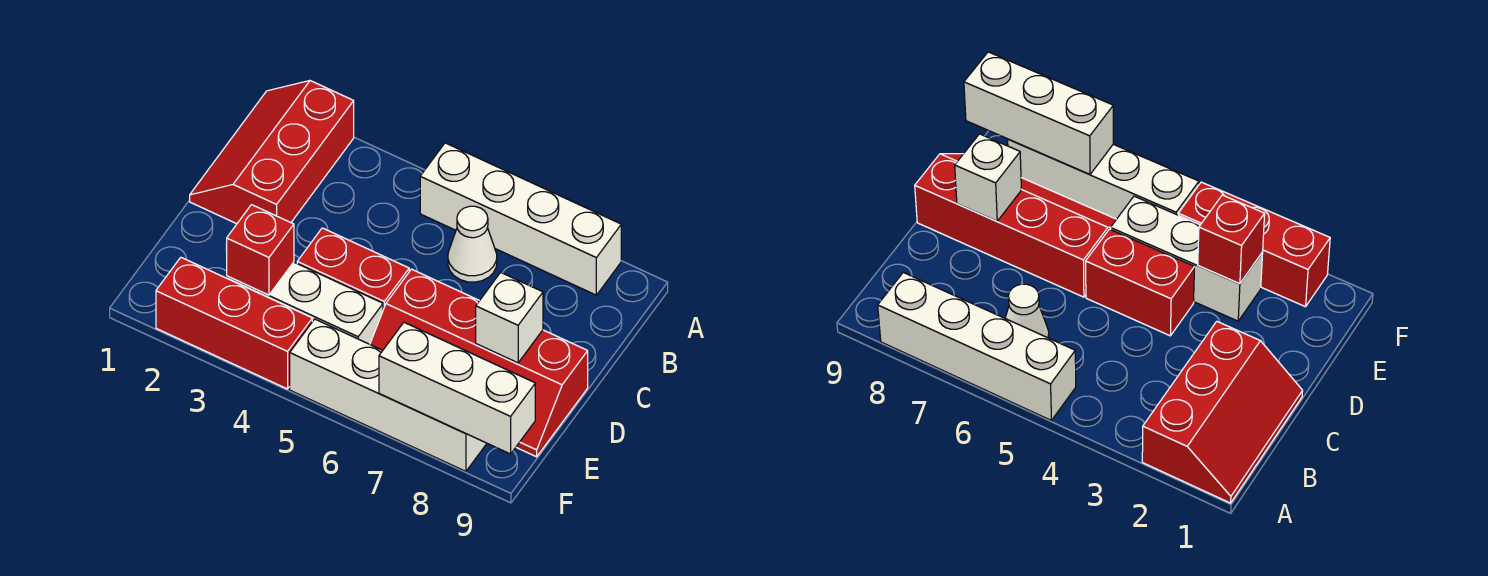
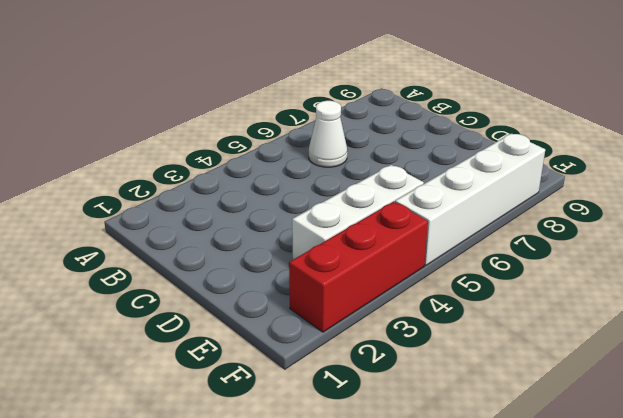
none -> red 2x3 slope [190,81,354,224]
none -> white 1x4 brick [420,143,621,295]

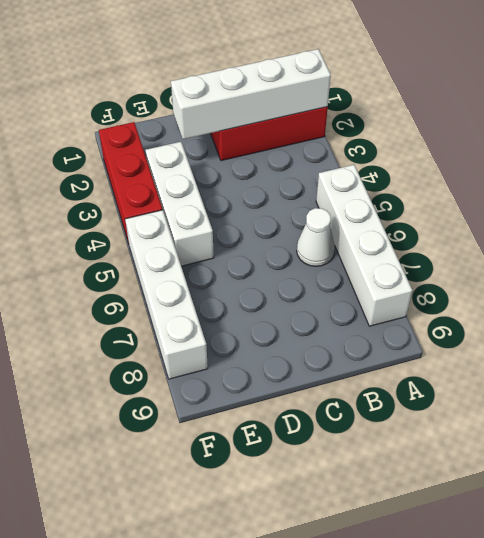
white 1x4 brick [171,49,331,139] -> none
none -> red 1x2 brick [297,228,409,310]
none -> red 2x4 slope [370,269,588,457]

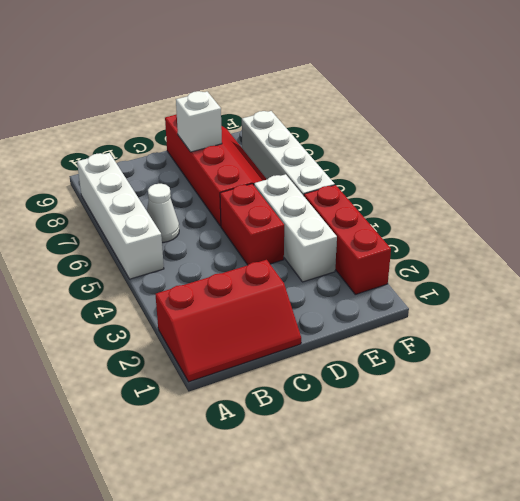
none -> red 1x1 brick [227,205,294,295]
none -> white 1x3 brick [379,322,535,454]

